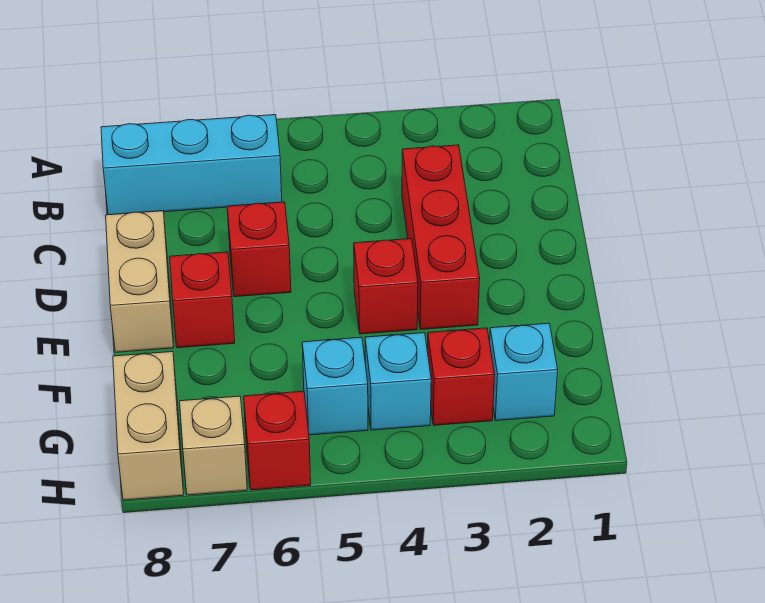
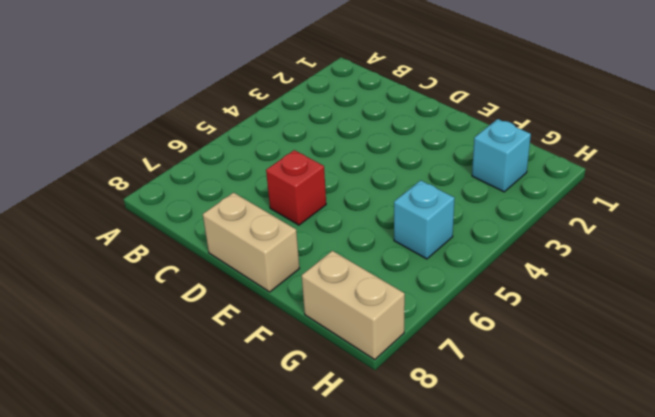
none -> cyan 1x3 brick [101,115,282,215]
none -> red 1x3 brick [402,145,480,329]
none -> red 1x1 brick [354,239,418,334]

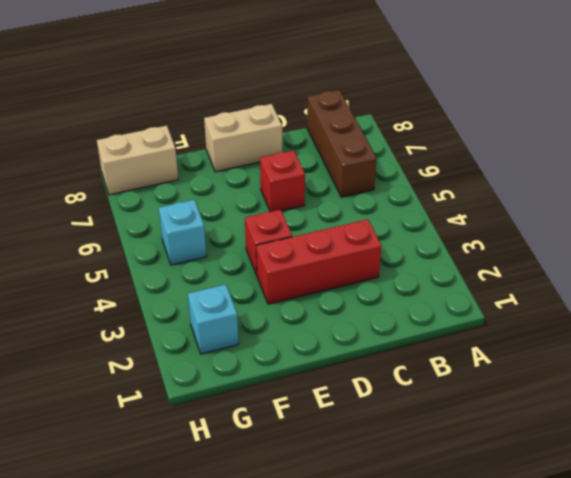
brown 1x3 brick [307,90,377,197] -> cyan 1x3 brick [101,115,282,215]
none -> red 1x1 brick [170,252,235,348]
none -> red 1x1 brick [427,328,495,425]
none -> cyan 1x1 brick [365,333,431,430]

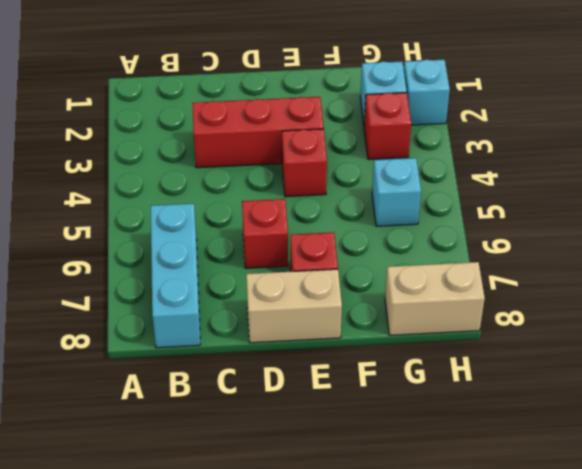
cyan 1x1 brick [404,60,450,125] -> cyan 1x1 brick moved to [365,333,431,430]
none -> red 1x1 brick [244,391,311,490]
none -> tan 1x1 brick [180,396,247,495]

